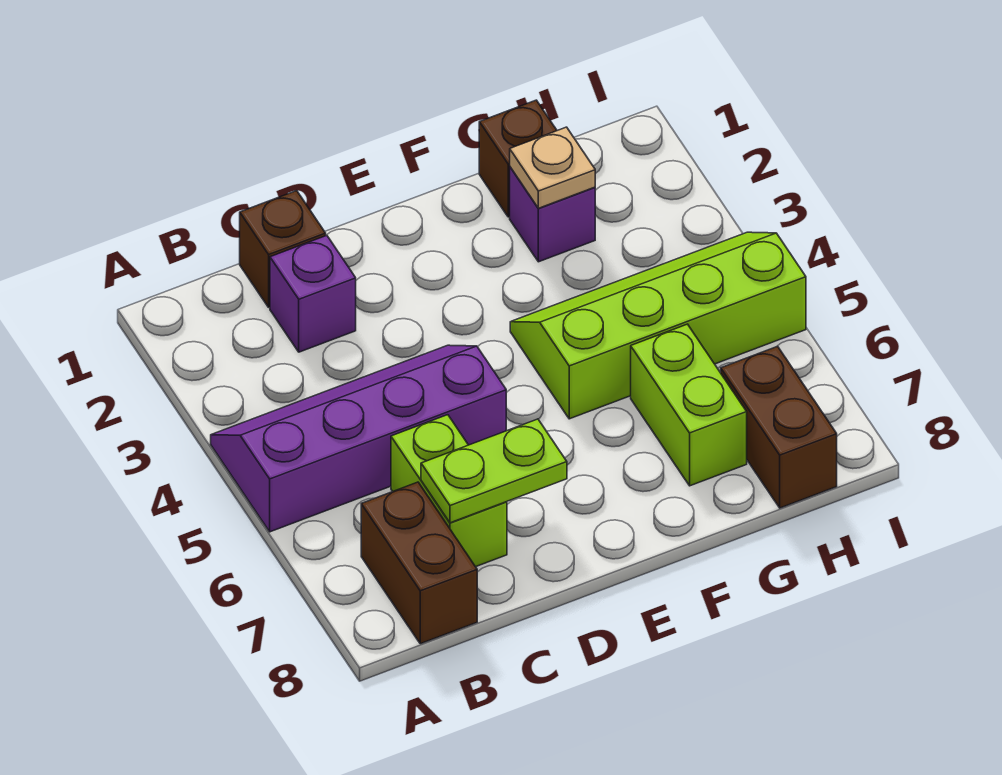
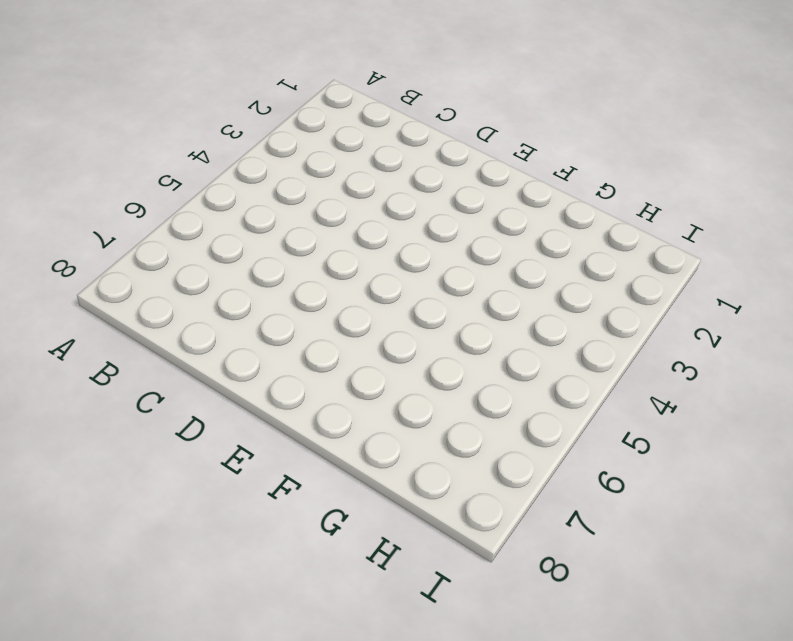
none -> purple 2x4 slope [211,345,506,532]
none -> brown 1x2 brick [361,482,477,644]
none -> brown 1x1 brick [240,191,326,307]

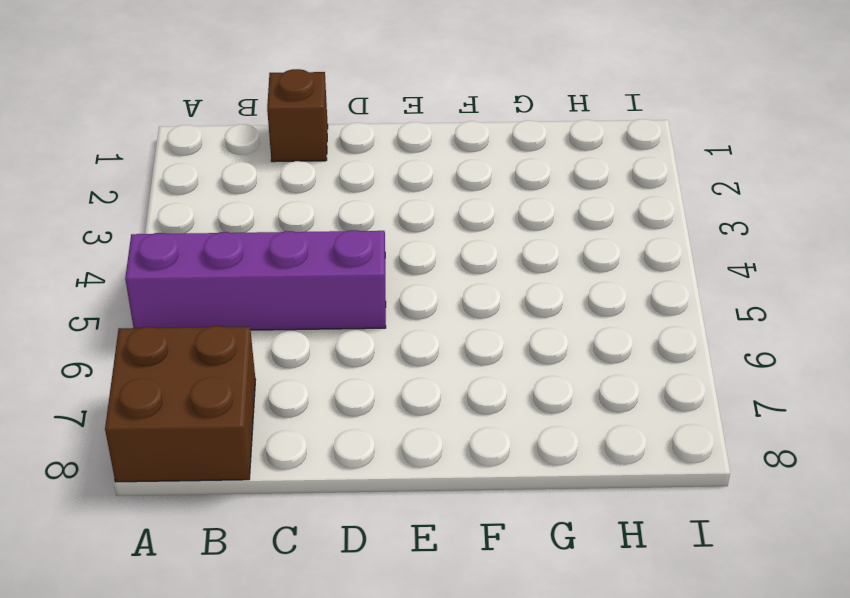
brown 2x2 brick [105,326,255,482] -> brown 1x2 brick [361,482,477,644]
none -> purple 1x1 brick [270,236,356,352]
none -> lime 1x2 brick [391,415,507,567]
none -> lime 2x4 slope [510,232,806,419]

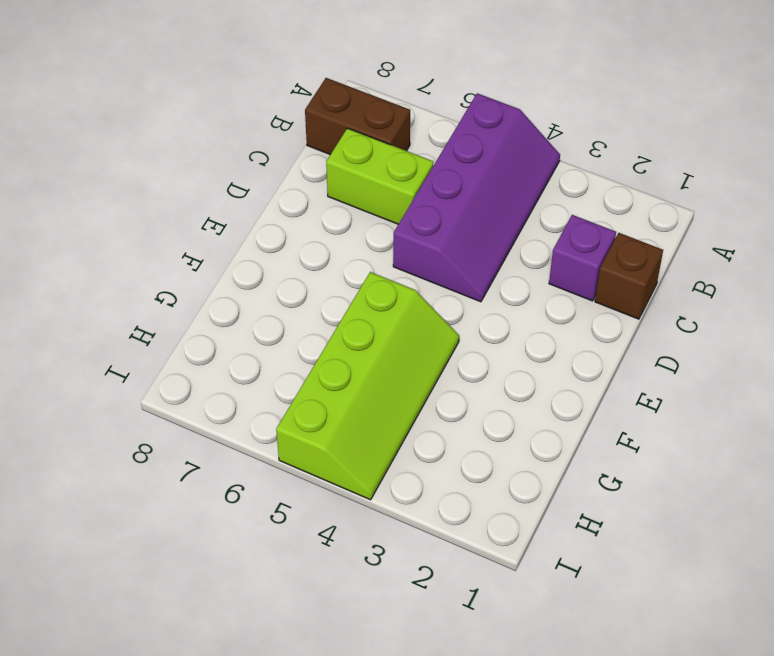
none -> brown 1x1 brick [479,100,557,217]
none -> purple 1x1 brick [510,167,595,262]
none -> lime 1x2 brick [631,324,747,486]

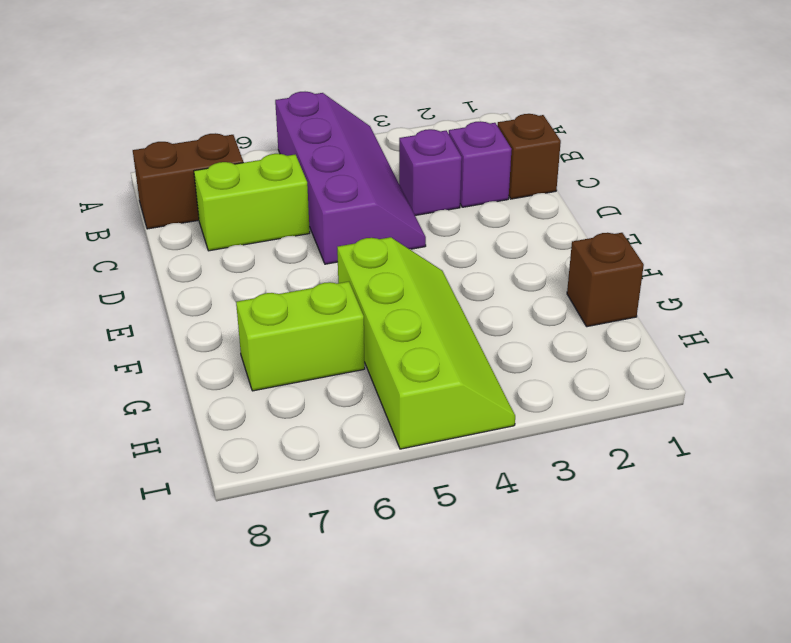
purple 1x1 brick [399,129,462,215] -> purple 1x1 brick moved to [510,167,595,262]
none -> brown 1x2 brick [721,346,837,508]
none -> lime 1x2 plate [421,419,567,523]
none -> tan 1x1 plate [510,127,595,208]

